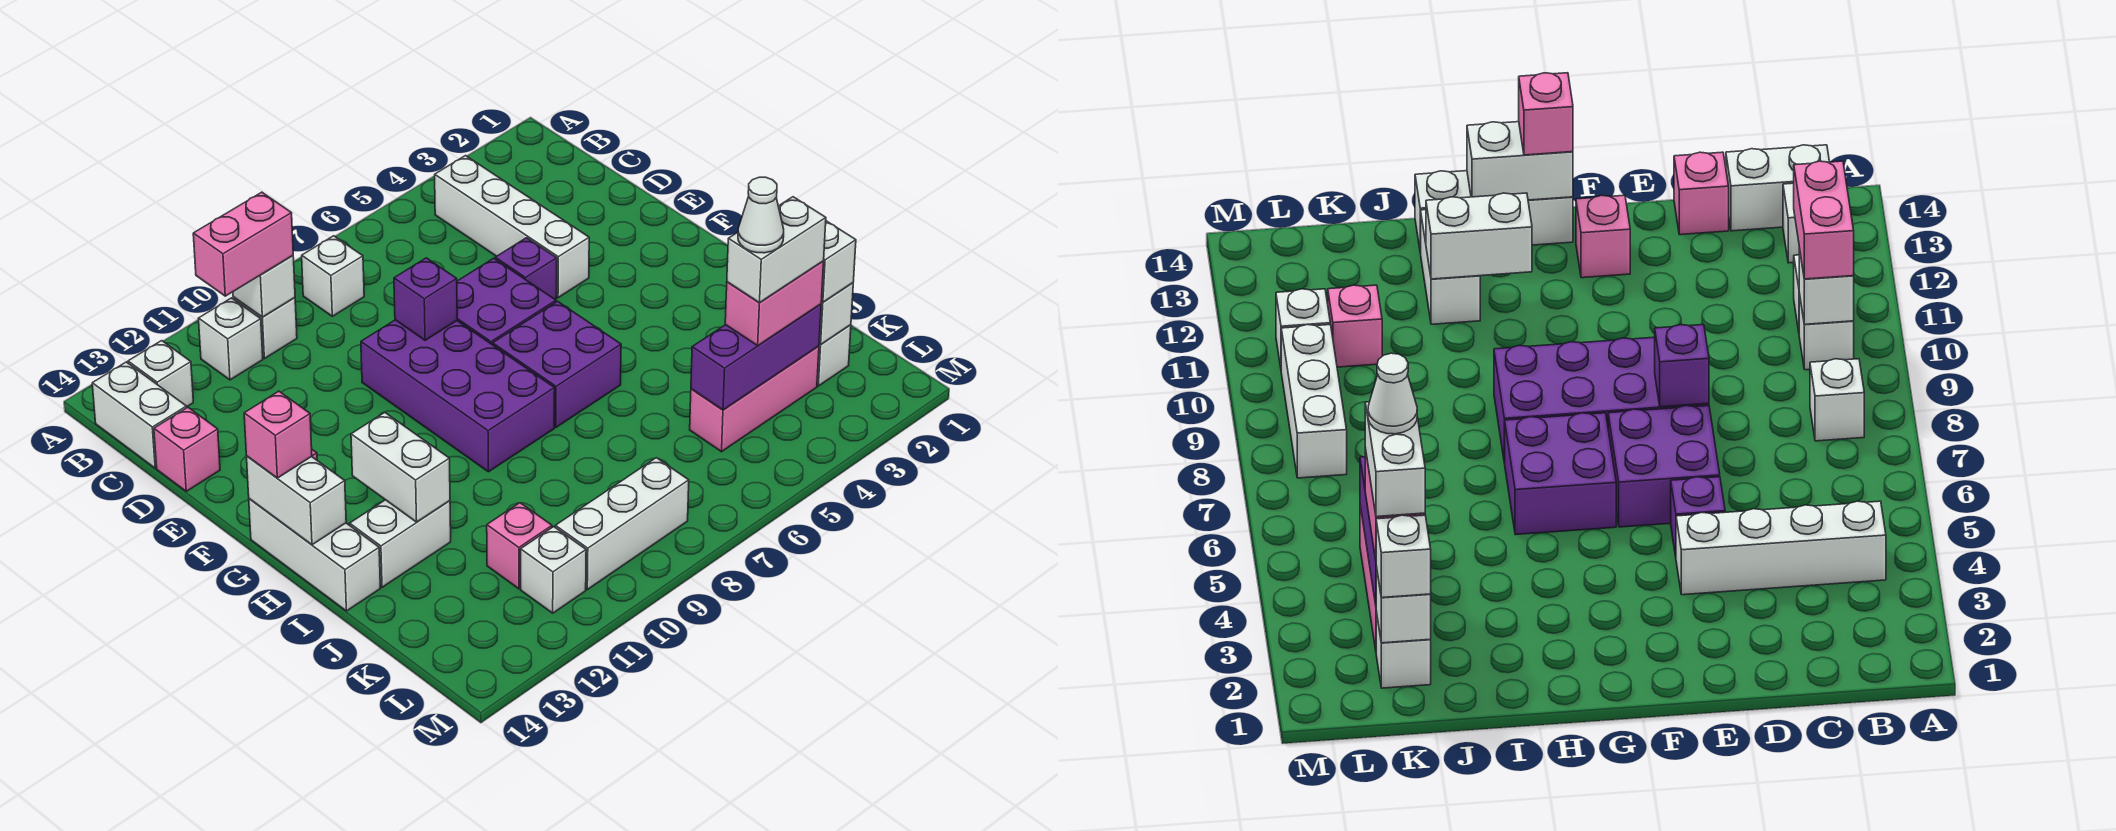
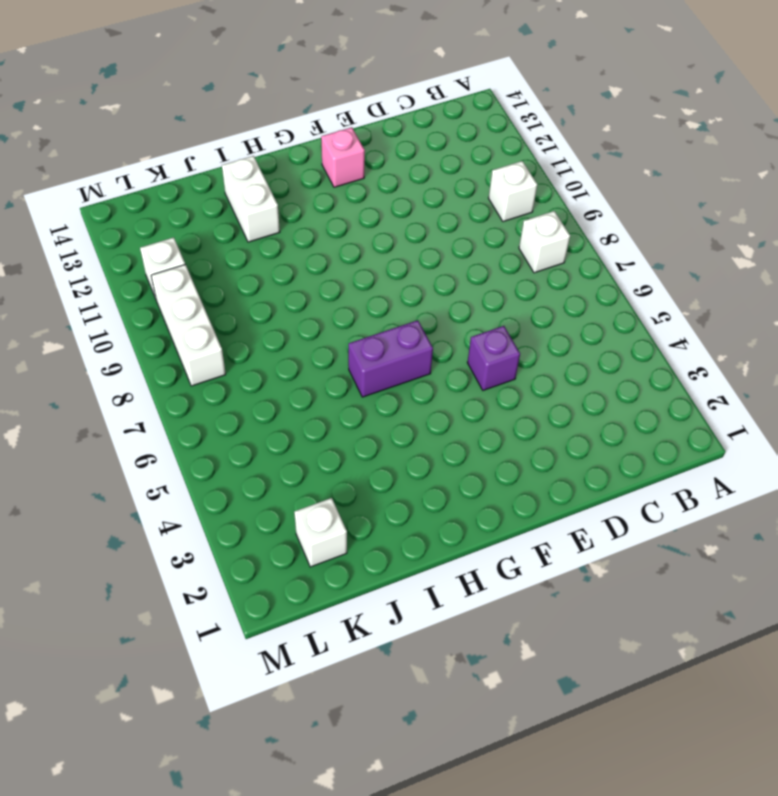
purple 1x2 brick [348,320,433,397] -> purple 2x2 brick [493,301,621,427]
none -> white 1x4 brick [435,156,589,298]
none -> white 1x1 brick [198,298,263,380]
none -> white 1x1 brick [128,341,193,407]
none -> white 1x2 brick [92,362,187,468]

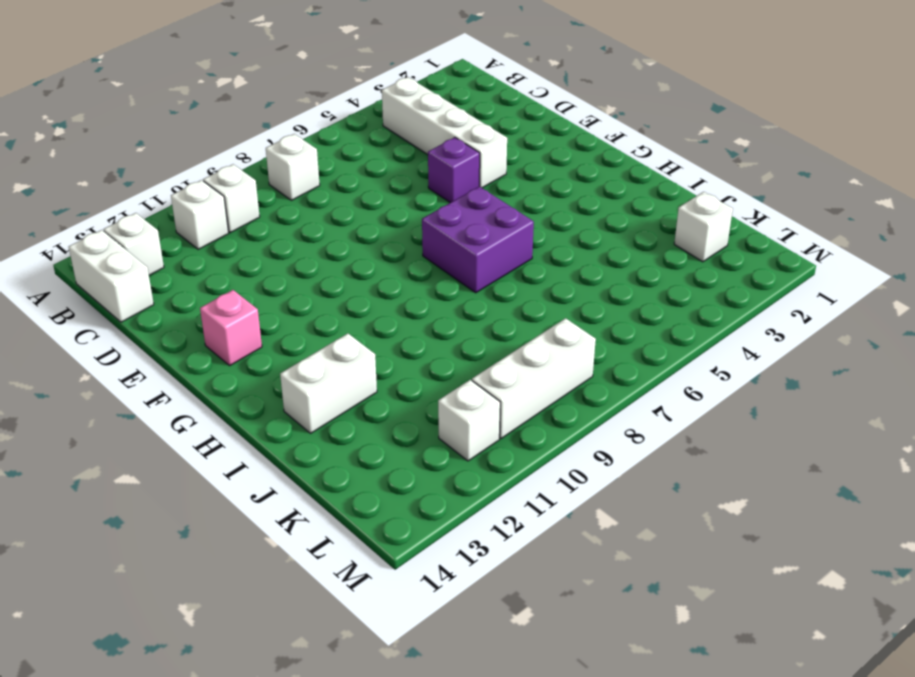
none -> pink 1x1 brick [154,407,220,491]
none -> purple 2x2 brick [457,258,556,345]
none -> purple 2x4 brick [361,320,555,472]
none -> white 1x3 brick [249,499,380,611]

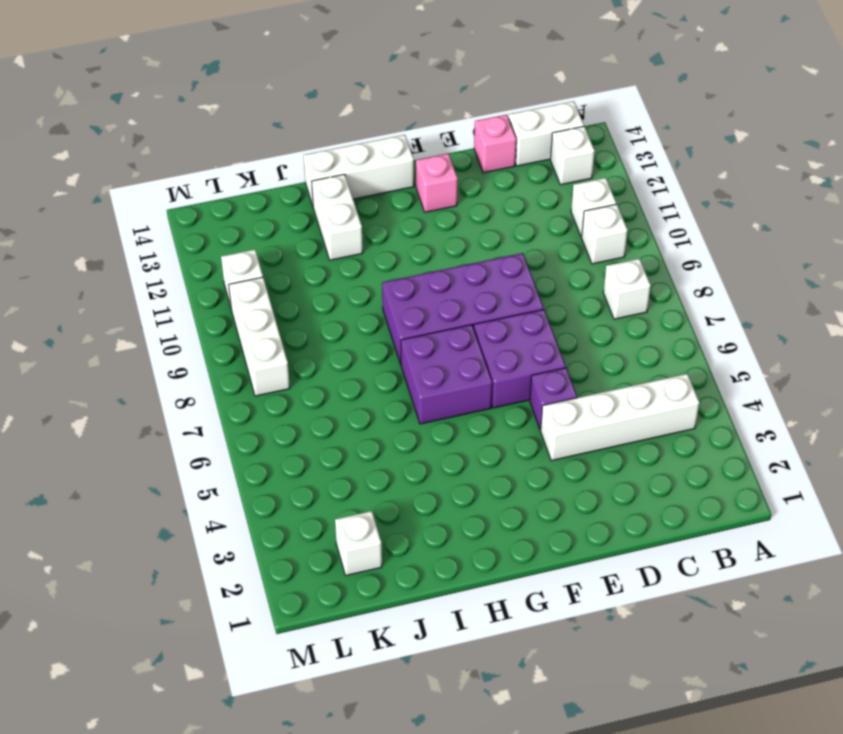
none -> pink 1x3 brick [690,346,819,452]
none -> pink 1x1 brick [487,503,552,589]
none -> white 1x1 brick [233,256,295,317]
none -> purple 1x1 brick [394,258,457,340]

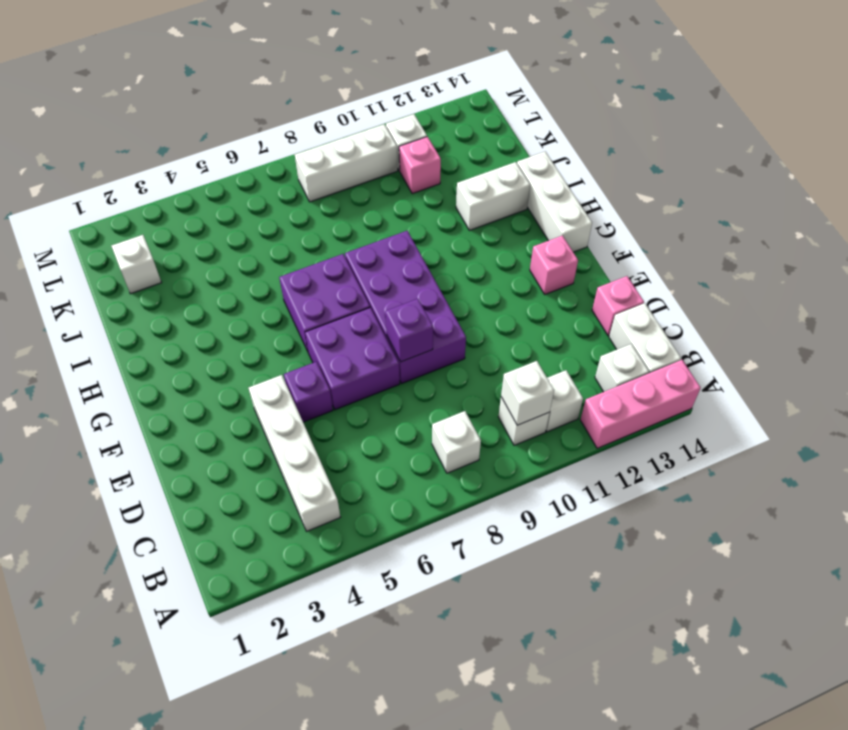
pink 1x3 brick [580,360,701,448] -> pink 1x3 brick moved to [690,346,819,452]
none -> white 1x2 brick [246,456,346,545]
none -> white 1x2 brick [351,412,450,522]
none -> white 1x1 brick [819,283,853,345]
none -> purple 1x3 brick [691,304,821,410]

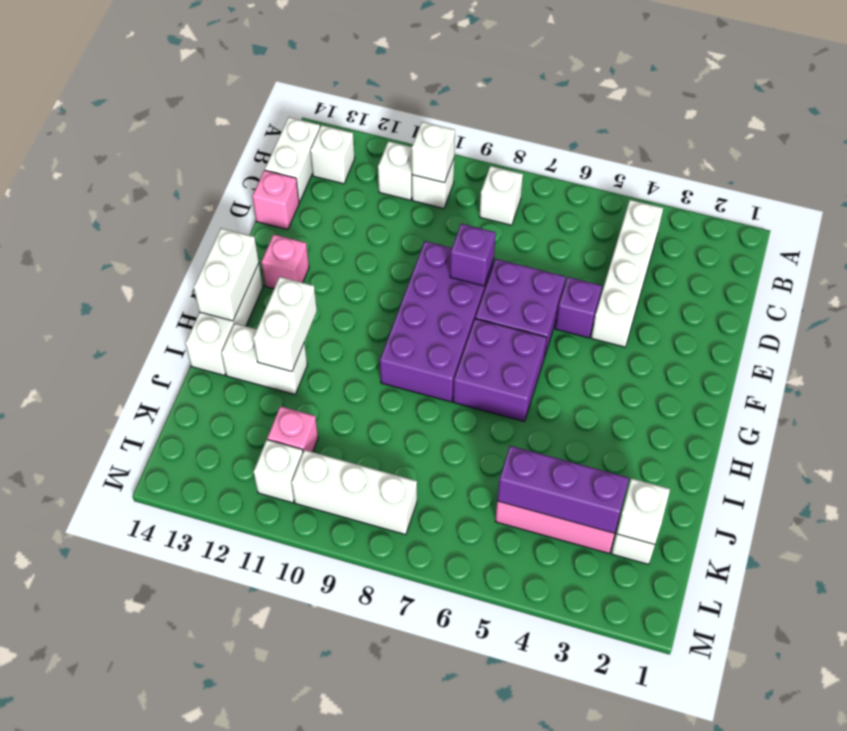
none -> pink 1x2 brick [193,192,293,296]
none -> pink 1x1 brick [244,391,312,478]
none -> white 1x1 brick [821,221,856,302]
none -> pink 1x2 brick [725,261,824,345]

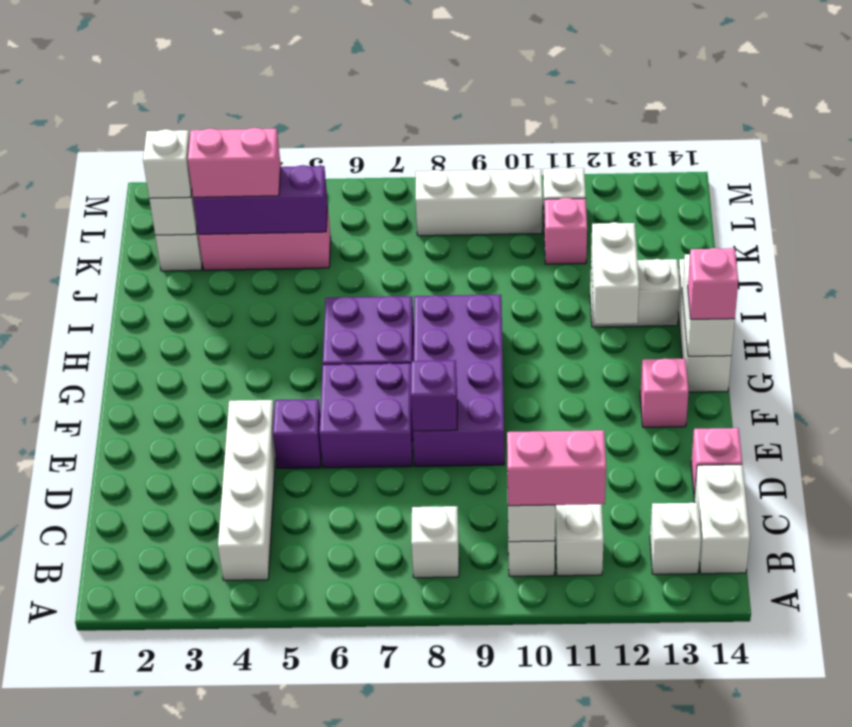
none -> white 1x2 brick [727,197,826,303]
none -> white 1x1 cone [738,177,784,253]

